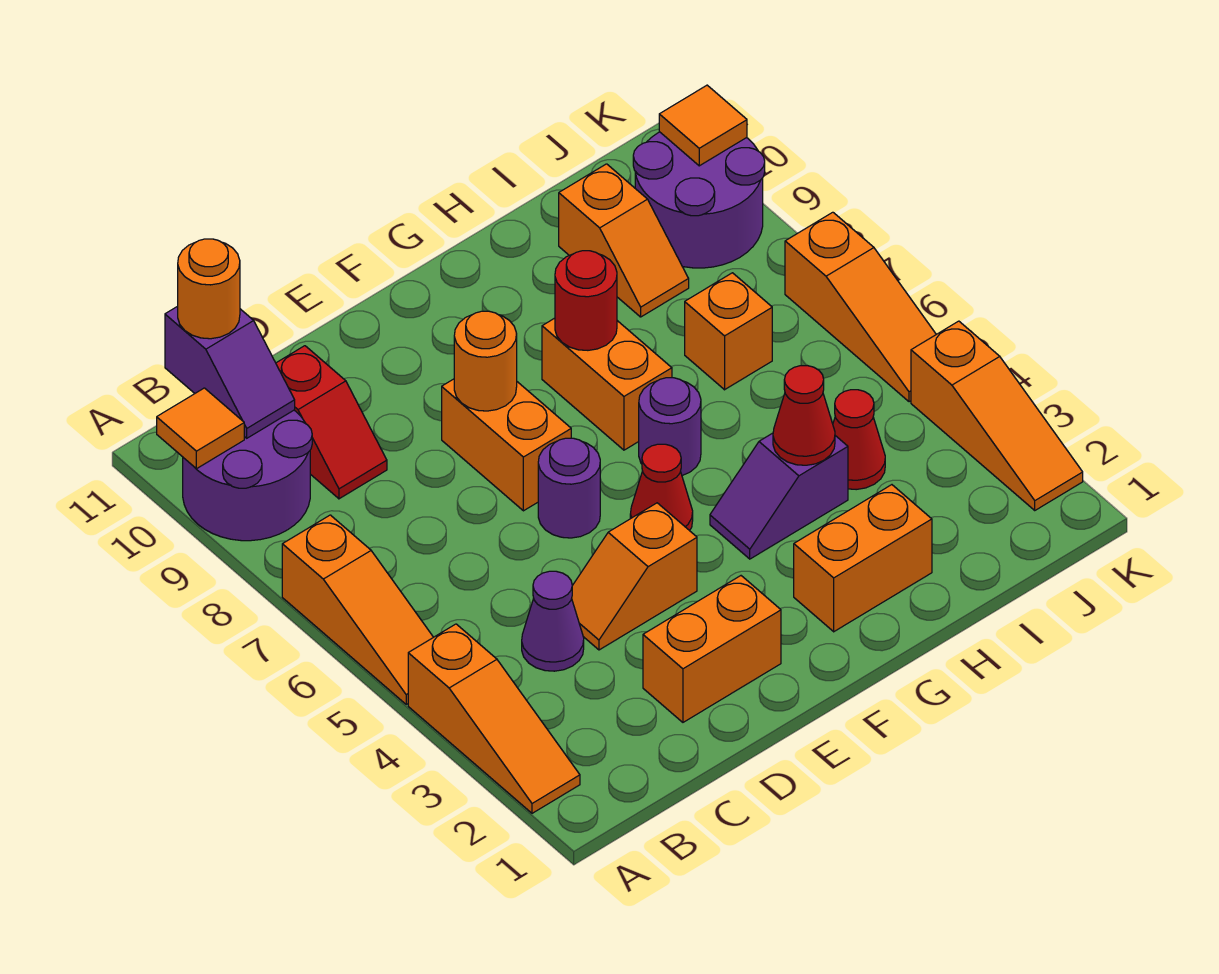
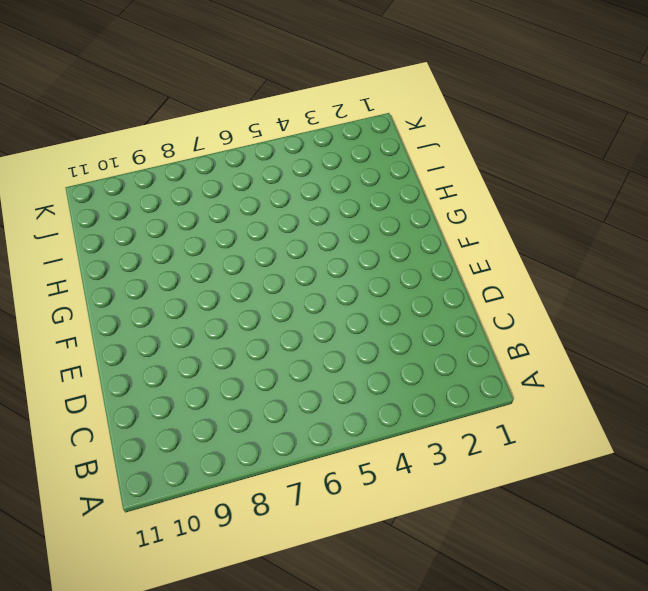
none -> orange 1x3 slope [408,624,580,813]
none -> orange 1x3 slope [282,515,433,704]
none -> purple 2x2 round brick [183,410,312,541]

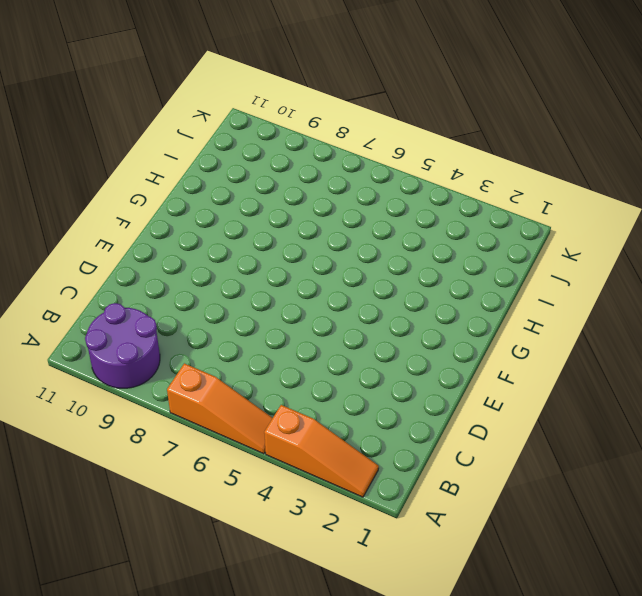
none -> purple 1x1 cone [522,571,584,671]
none -> red 1x2 slope [276,346,387,499]
none -> orange 1x2 brick [643,576,781,722]

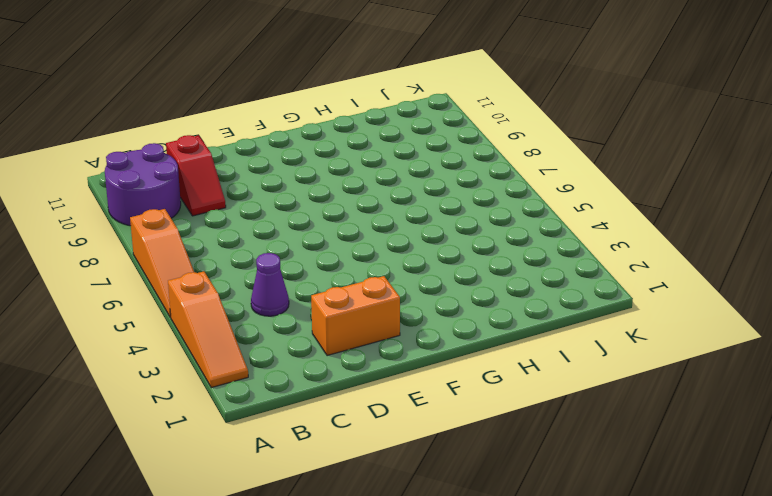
none -> orange 1x2 slope [572,503,697,650]
none -> purple 1x1 round brick [538,438,600,538]
none -> orange 1x2 brick [442,379,571,511]

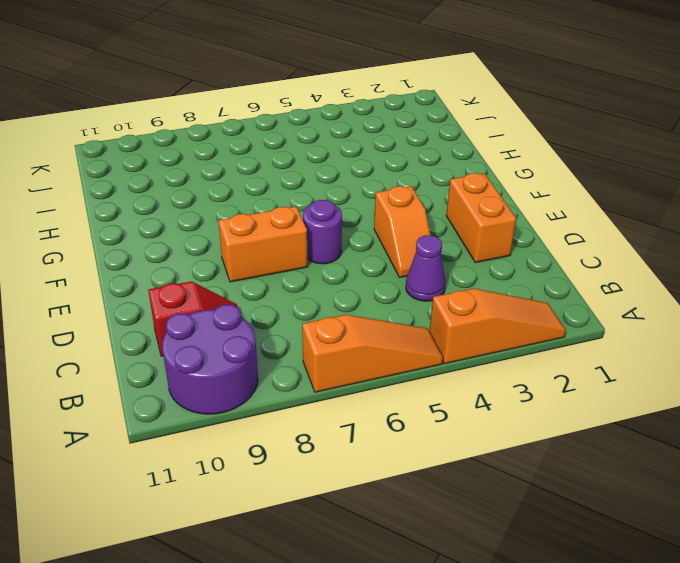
none -> red 1x1 cone [630,444,693,531]
none -> orange 1x2 brick [794,485,932,632]
none -> purple 1x2 slope [710,433,848,559]

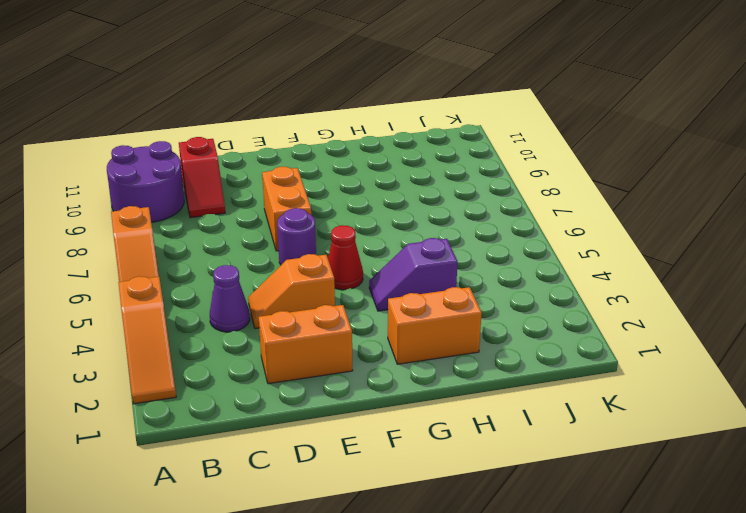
none -> purple 1x1 round brick [639,378,701,475]
none -> orange 1x2 brick [542,318,672,450]
none -> red 1x1 cone [833,390,885,490]

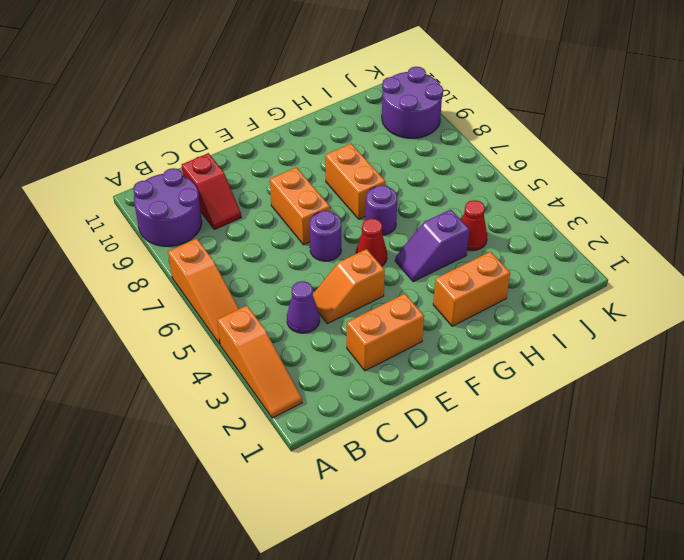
none -> orange 1x1 brick [685,273,772,390]
none -> orange 1x2 slope [559,164,689,317]
none -> orange 1x3 slope [911,321,1083,510]

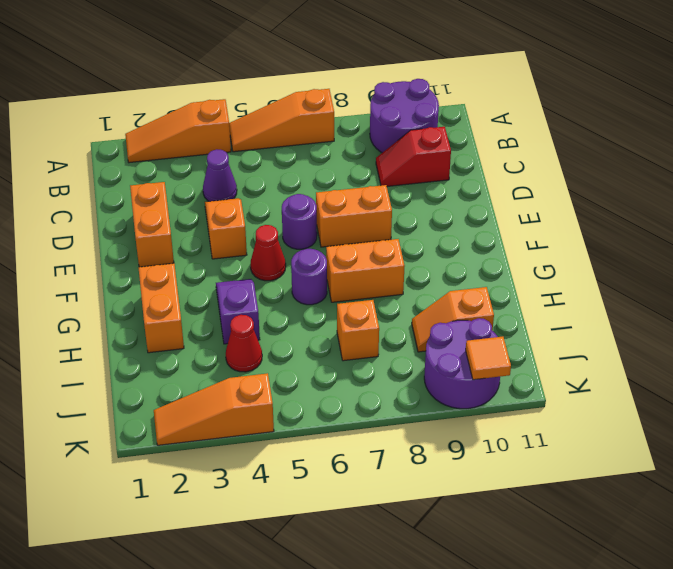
none -> orange 1x3 slope [785,212,936,402]
none -> orange 1x1 tile [157,388,244,469]
none -> purple 1x2 slope [165,306,295,438]

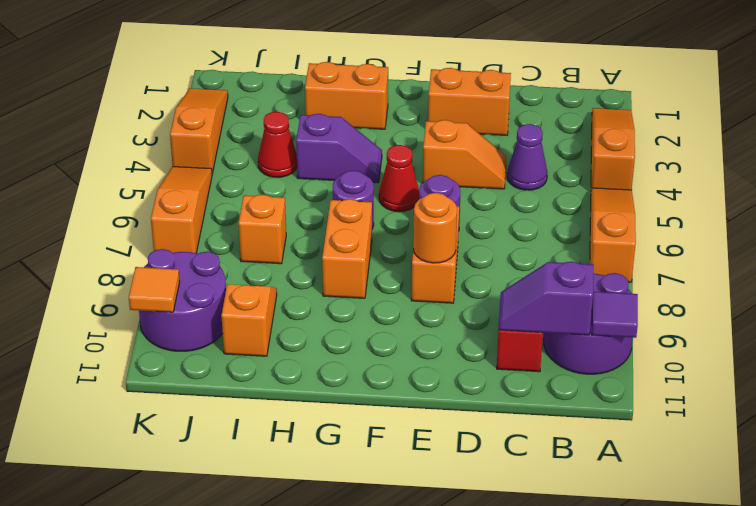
purple 1x1 tile [592,292,638,338] -> orange 1x1 tile [157,388,244,469]
purple 1x2 slope [499,262,593,335] -> purple 1x2 slope turned to [165,306,295,438]
none -> red 1x1 round brick [555,251,617,350]
none -> red 1x1 cone [773,366,835,465]
none -> orange 1x1 round brick [178,239,240,339]

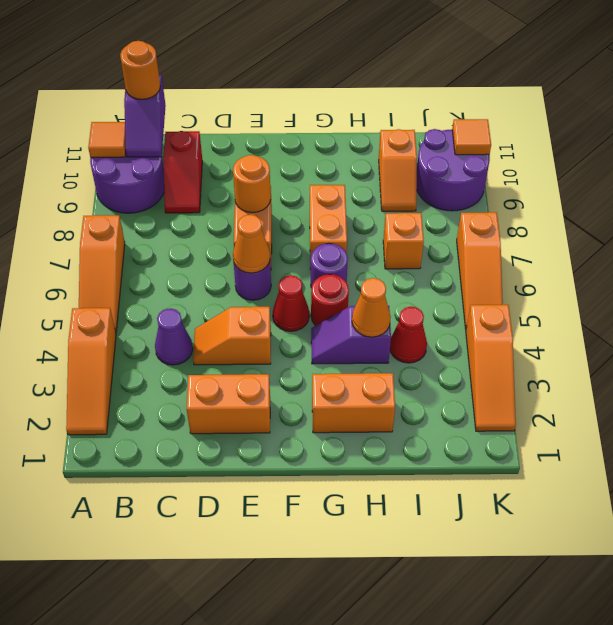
orange 1x1 cone [233,215,270,273] -> none
red 1x1 round brick [311,274,349,326] -> red 1x1 round brick moved to [555,251,617,350]
orange 1x1 cone [352,278,391,337] -> red 1x1 cone [773,366,835,465]

